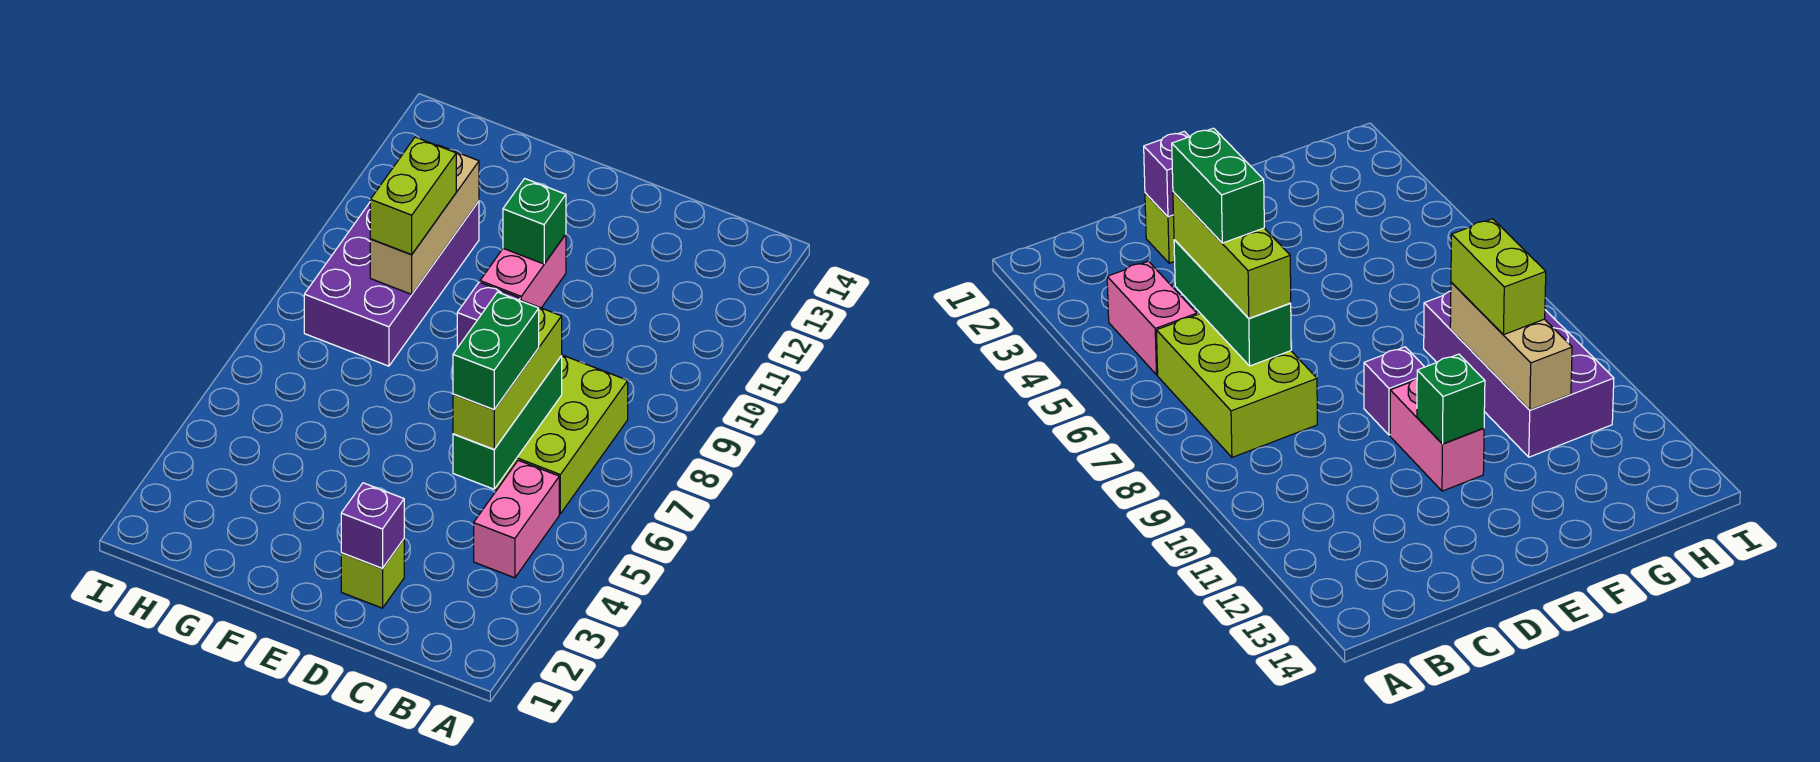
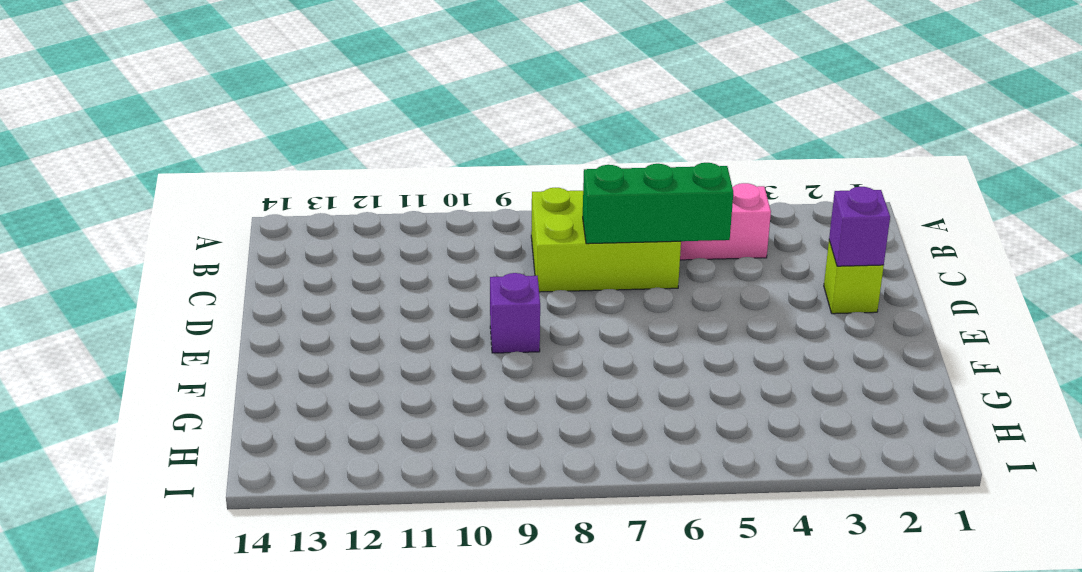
none -> pink 1x2 brick [480,234,566,308]
none -> purple 2x4 brick [304,201,479,366]
none -> green 1x1 brick [503,179,566,264]

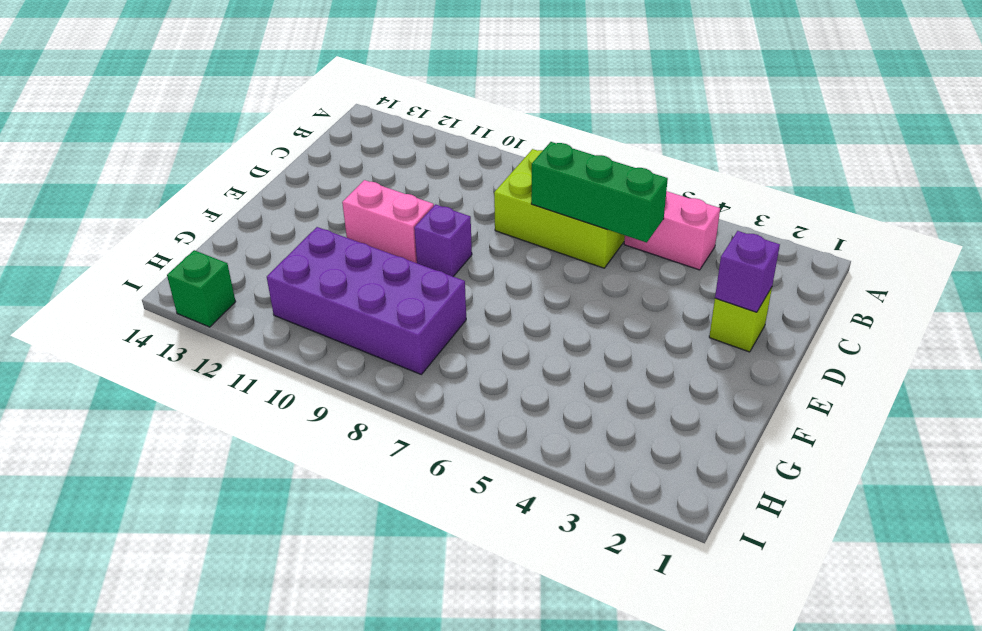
green 1x1 brick [167,250,236,327] -> green 1x1 brick moved to [503,179,566,264]
none -> tan 1x3 brick [370,145,479,294]
none -> lime 1x3 brick [453,300,562,449]
none -> lime 1x2 brick [370,137,456,254]

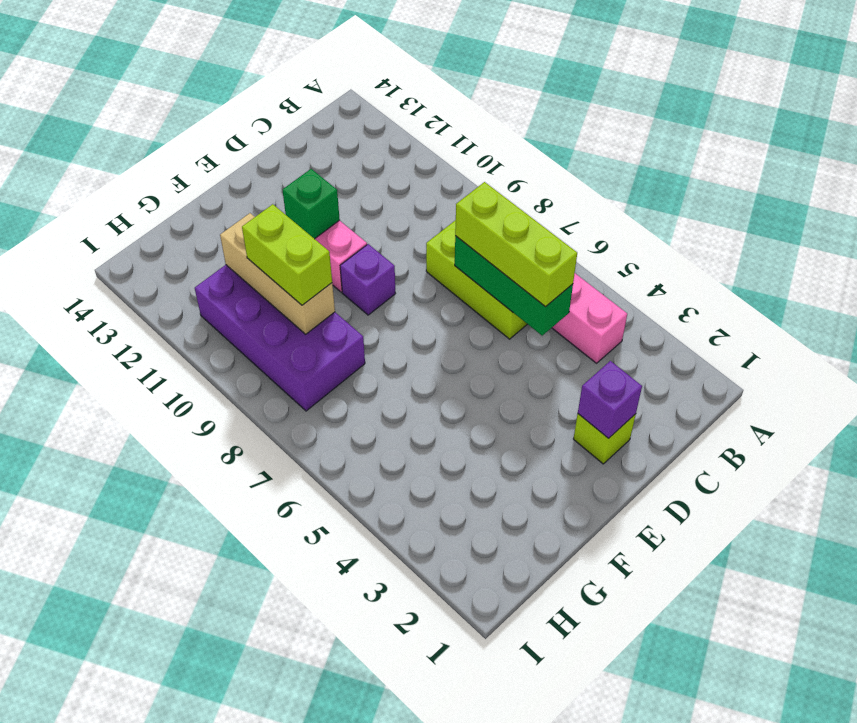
none -> green 1x2 brick [453,292,539,409]

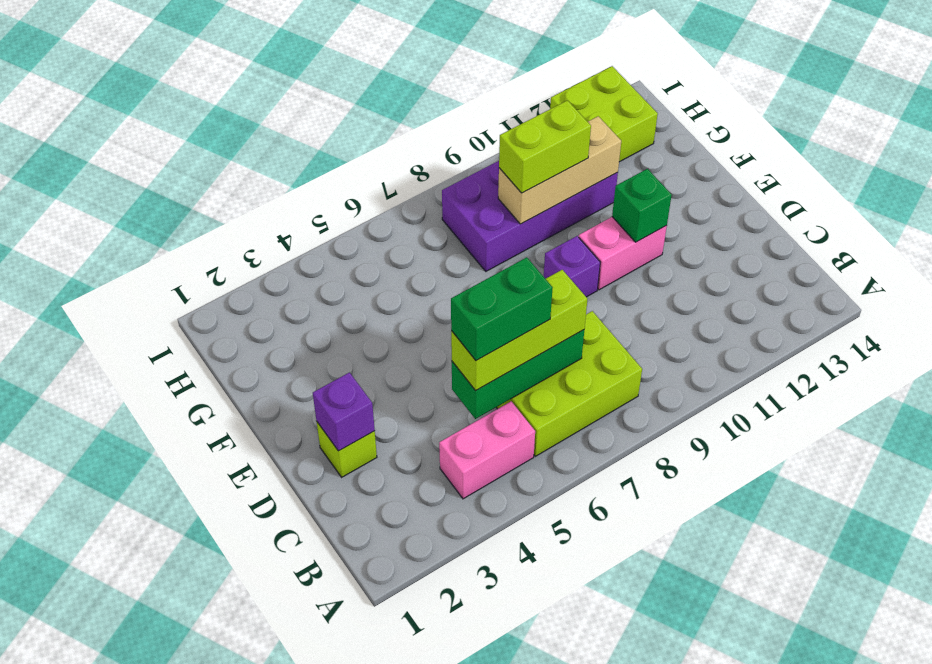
lime 2x2 brick [550,66,658,162] -> none

